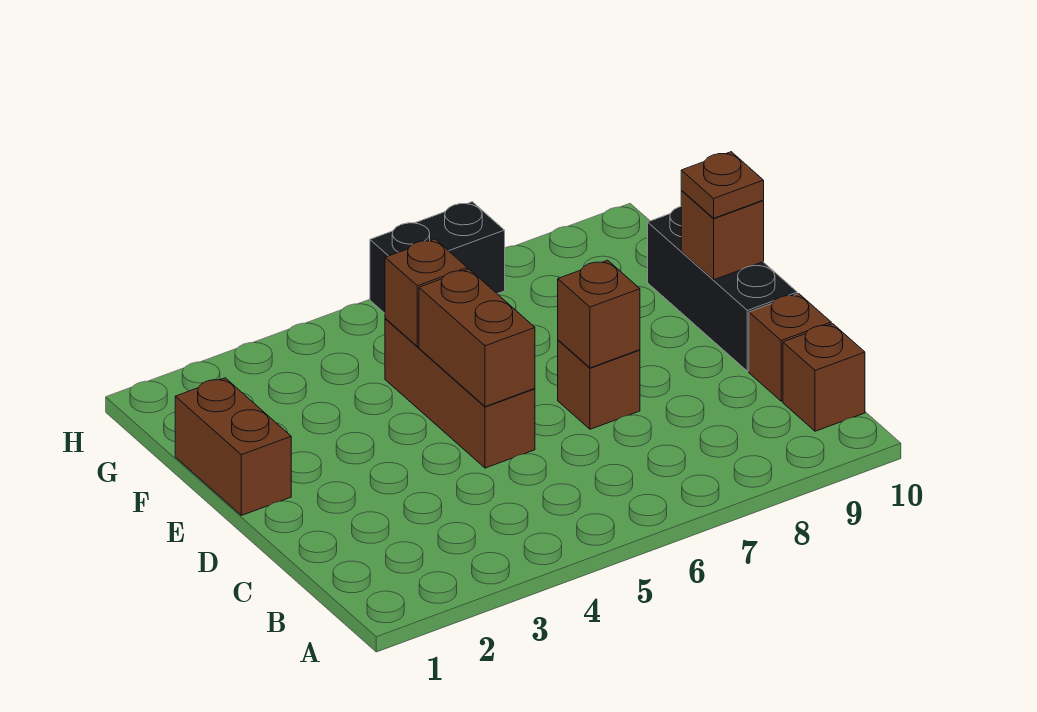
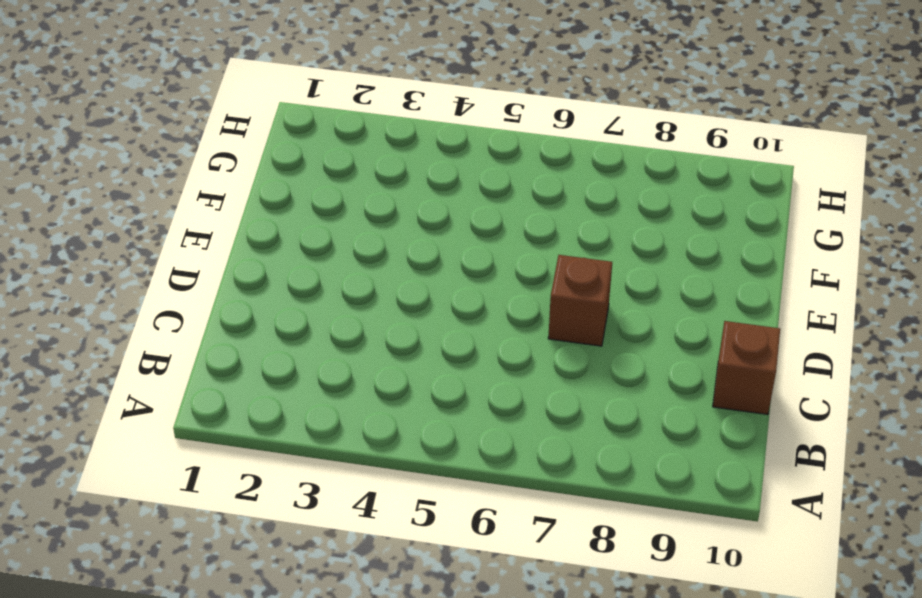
none -> brown 1x1 brick [783,324,865,431]
none -> brown 1x3 brick [385,319,535,468]
none -> black 1x3 brick [648,207,797,371]

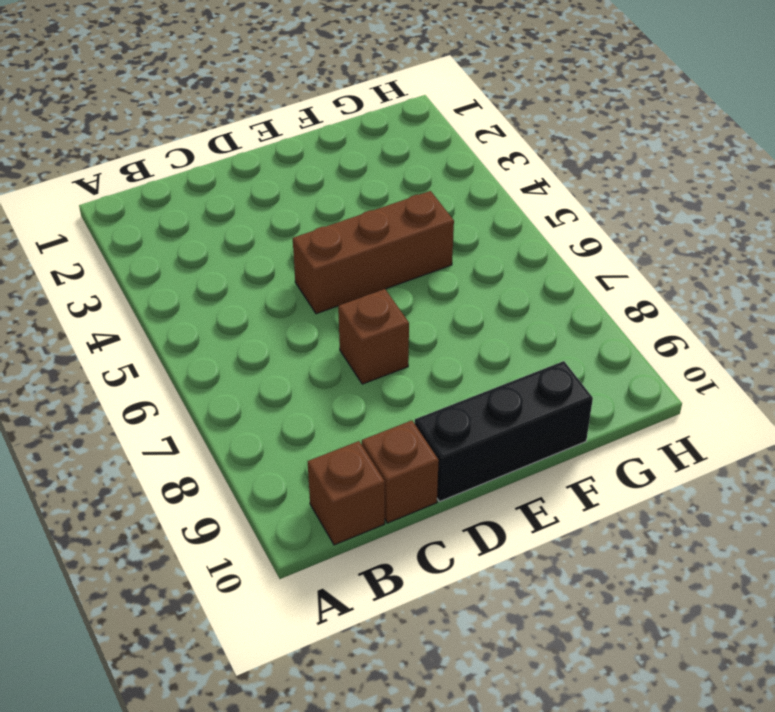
none -> brown 1x2 brick [175,378,291,515]
none -> black 1x2 brick [370,202,505,313]
none -> brown 1x2 brick [419,269,535,407]

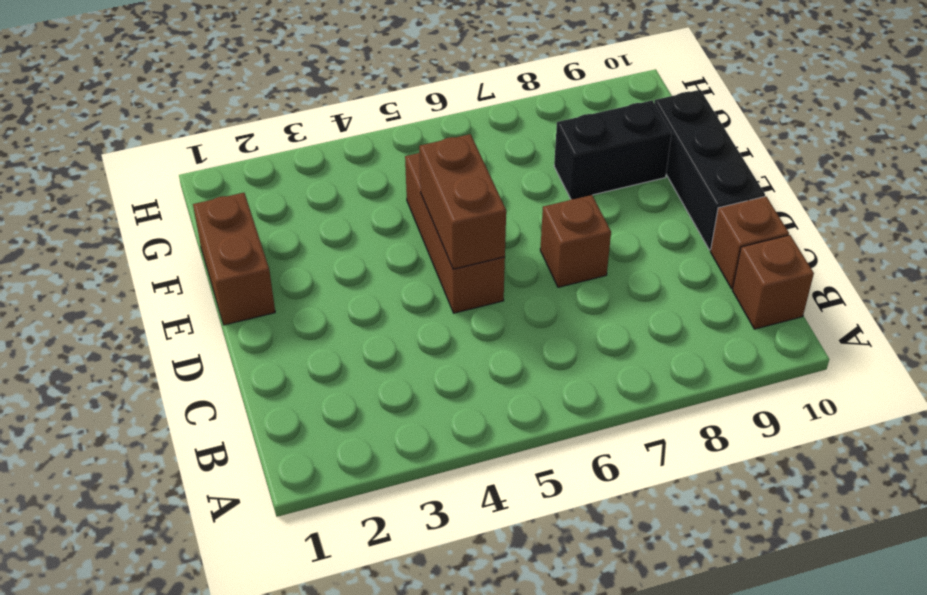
black 1x2 brick [554,101,672,199] -> black 1x2 brick moved to [370,202,505,313]
none -> brown 1x1 brick [558,260,640,368]
none -> brown 1x1 brick [681,191,764,280]
none -> brown 1x1 brick [385,239,467,347]

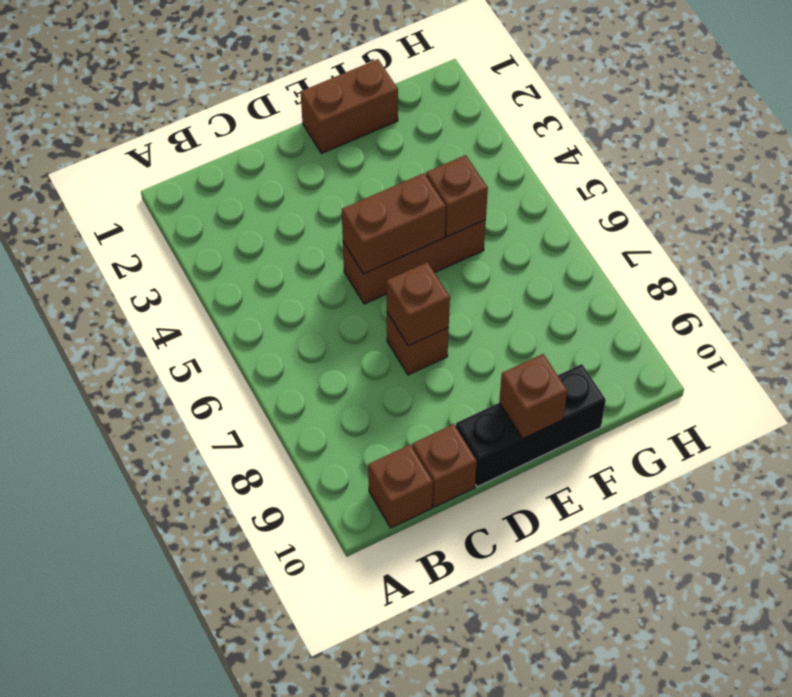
none -> black 1x2 brick [370,202,505,313]
none -> brown 1x1 plate [681,152,764,218]

